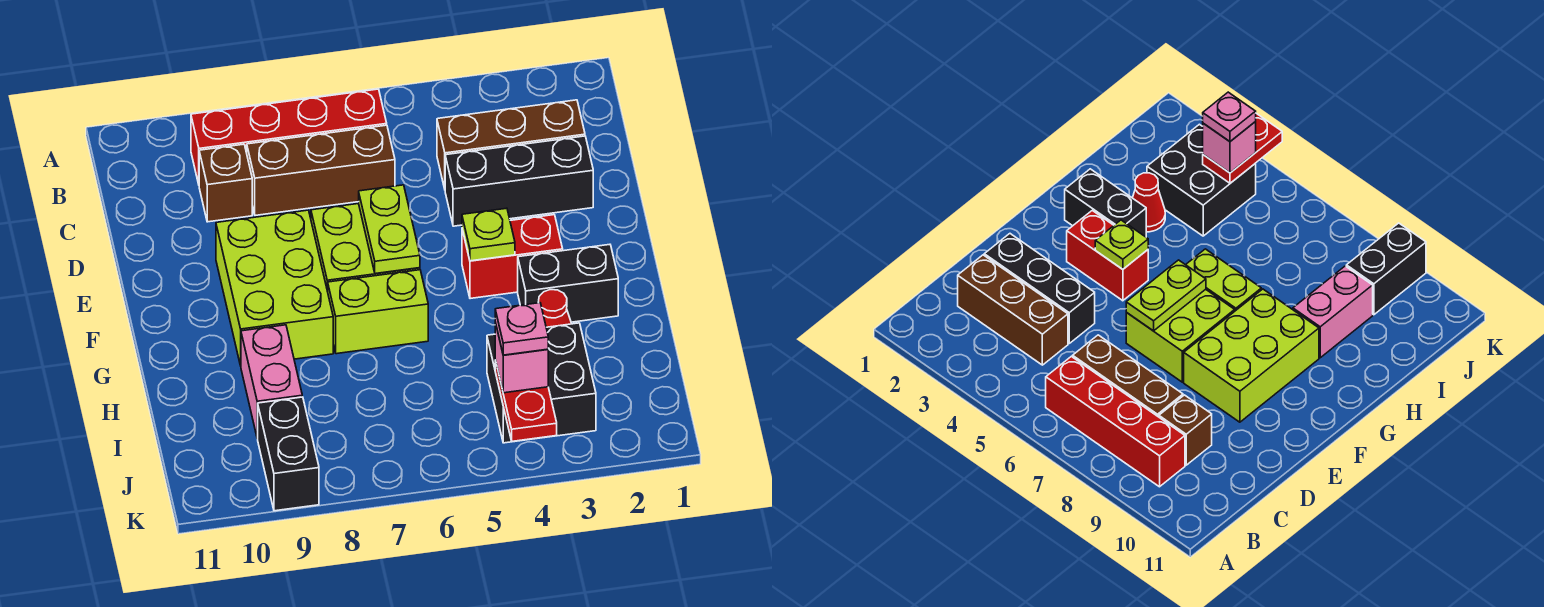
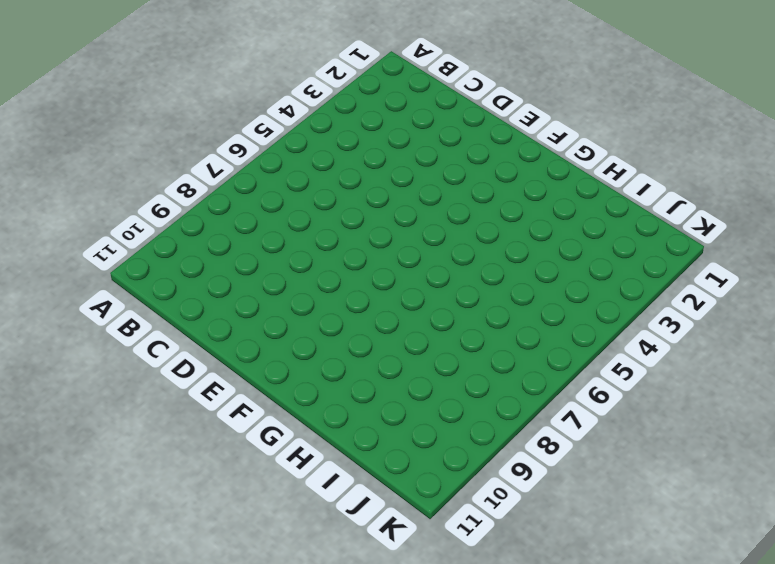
none -> red 1x4 brick [191,89,387,184]
none -> brown 1x3 brick [437,100,585,189]
none -> brown 1x3 brick [247,125,395,215]

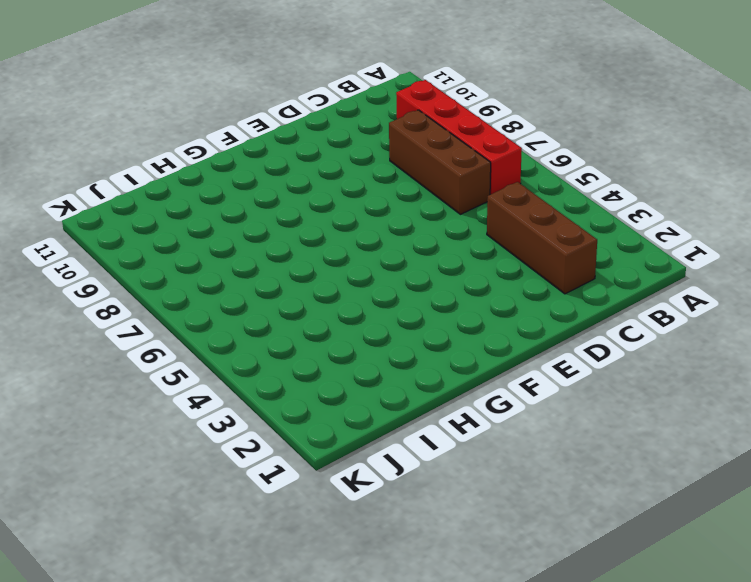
none -> brown 1x1 brick [199,144,252,222]
none -> black 1x3 brick [445,136,593,226]
none -> lime 2x2 brick [311,204,420,291]

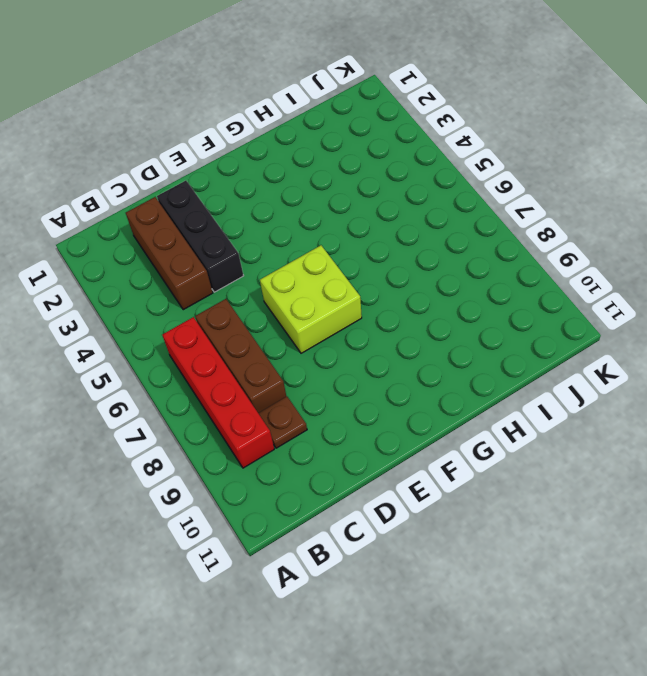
brown 1x1 plate [258,396,307,448] -> brown 1x1 brick [199,144,252,222]
none -> lime 2x3 brick [216,210,333,366]
none -> red 1x2 brick [462,215,563,299]
none -> black 1x2 brick [518,244,618,322]

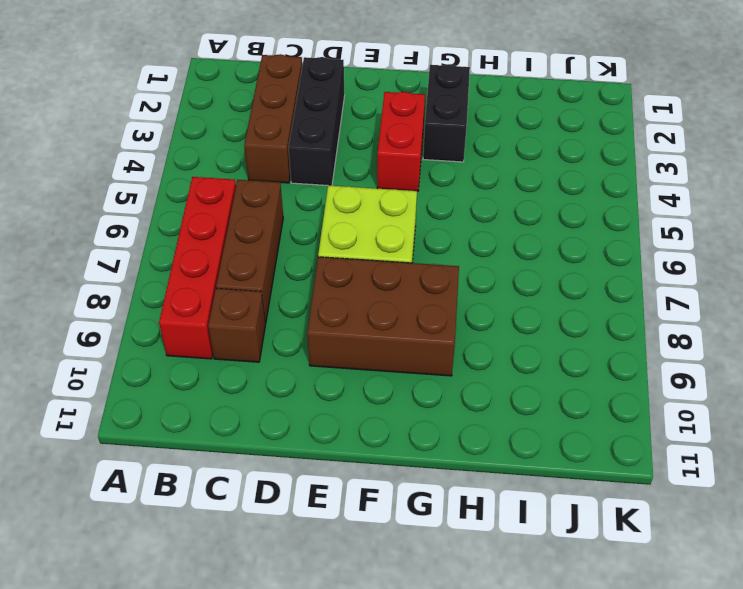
brown 2x3 brick [307,257,459,376] -> lime 2x3 brick [216,210,333,366]
none -> lime 1x2 brick [328,270,428,354]
none -> red 1x1 cone [538,290,572,327]
none -> pink 1x2 brick [241,325,302,438]

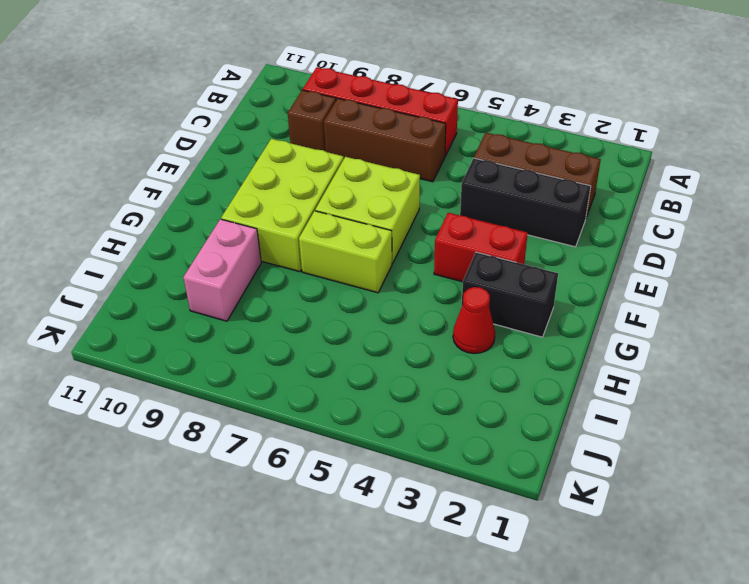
none -> black 2x2 brick [487,323,596,443]
none -> black 1x2 brick [257,397,319,511]
none -> lime 1x2 plate [359,185,420,274]

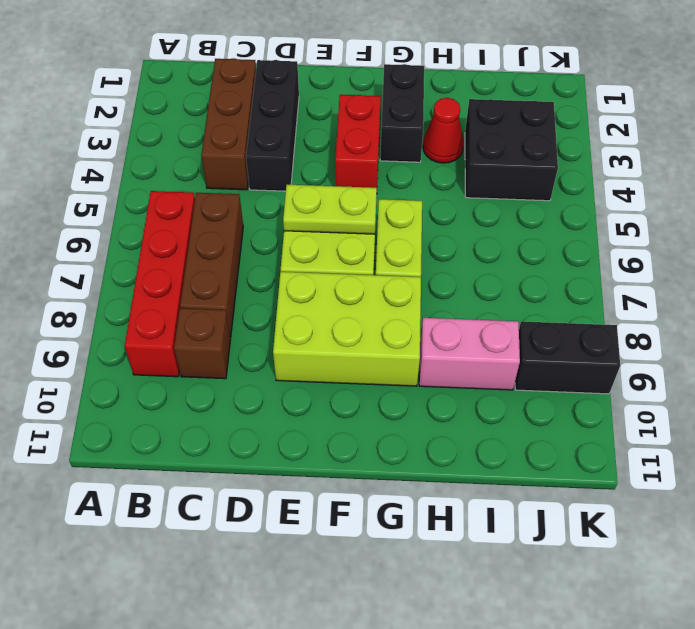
none -> lime 1x1 plate [462,208,515,261]
none -> red 1x2 plate [495,360,557,441]
none -> pink 1x1 brick [495,323,548,393]

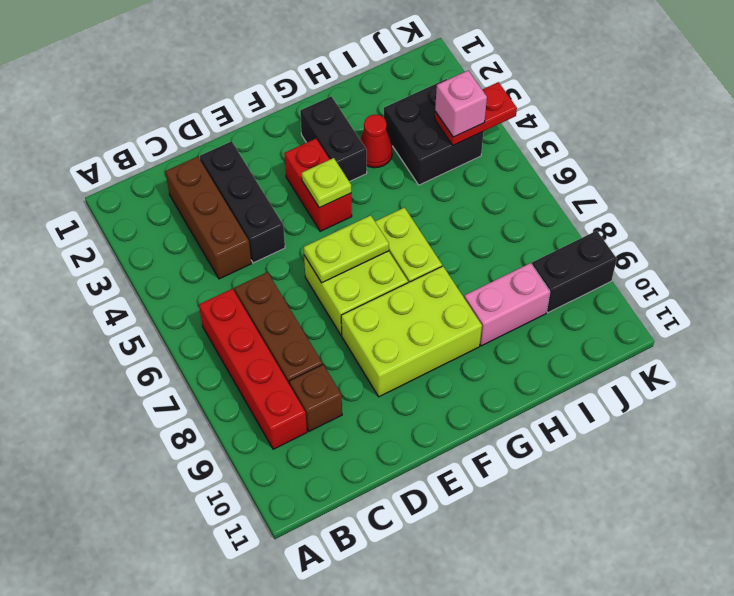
none -> pink 1x1 plate [495,303,548,355]

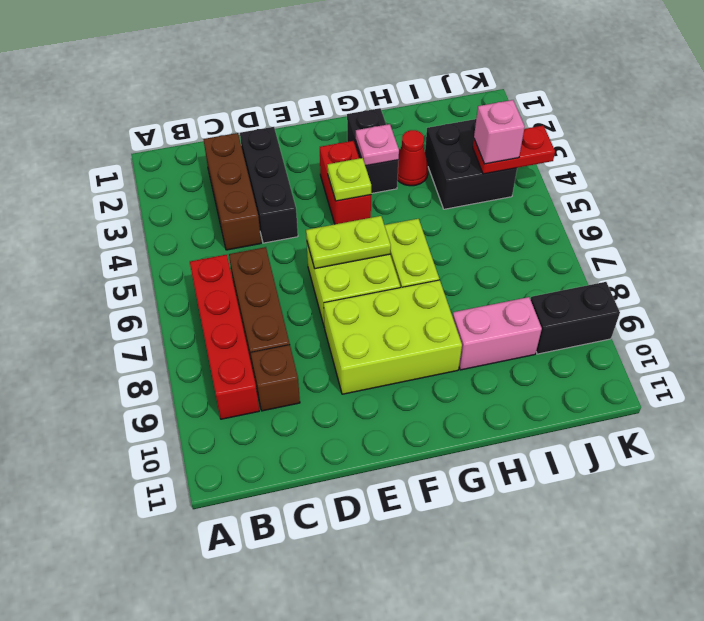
pink 1x1 plate [356,124,399,166] -> pink 1x1 plate moved to [495,303,548,355]

